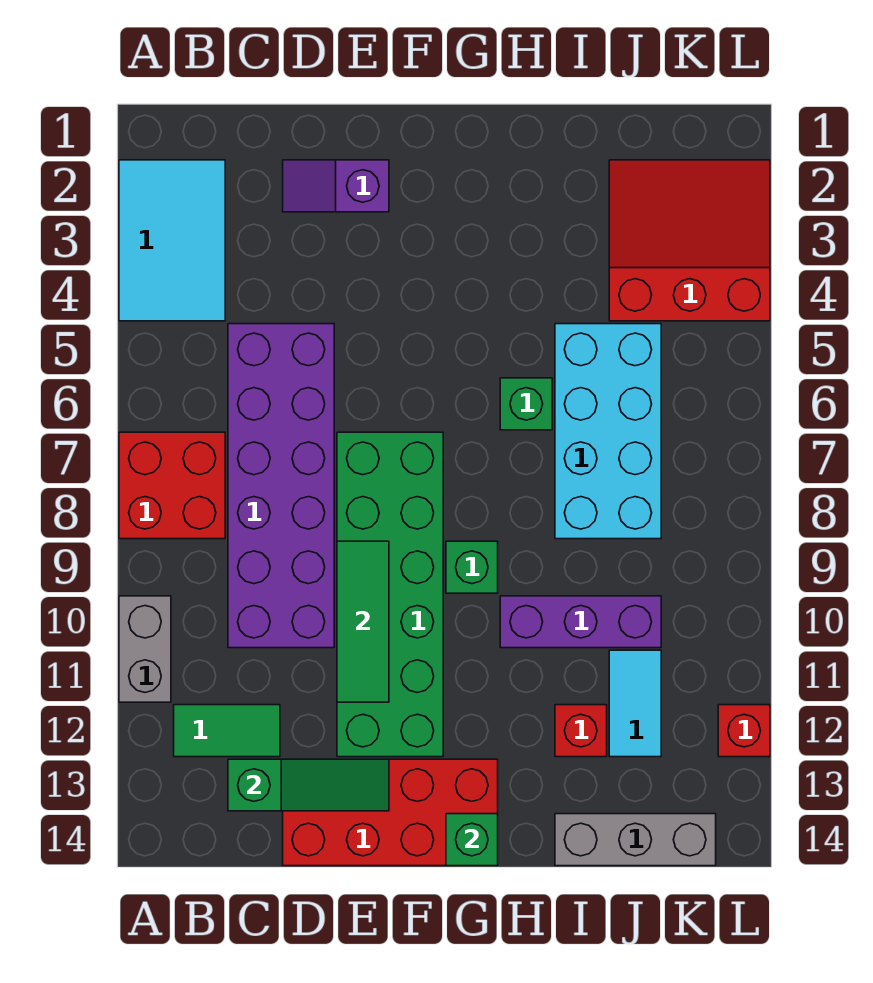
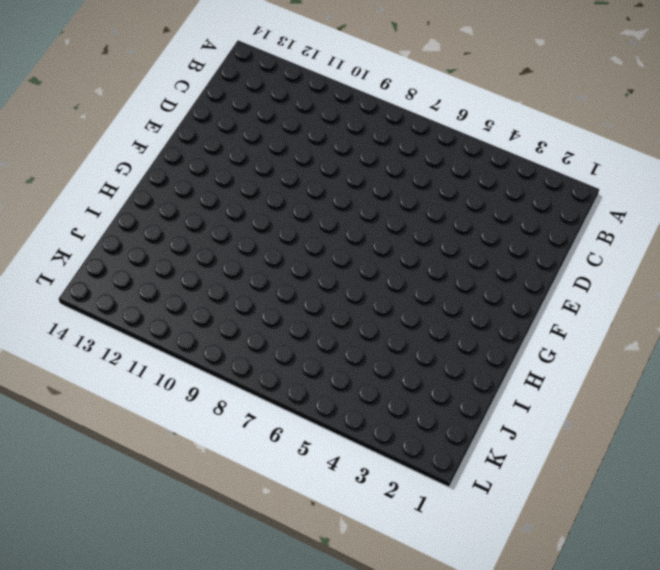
none -> cyan 2x3 tile [119,160,225,321]
none -> red 2x2 brick [119,432,225,539]
none -> grey 1x2 brick [119,596,171,702]

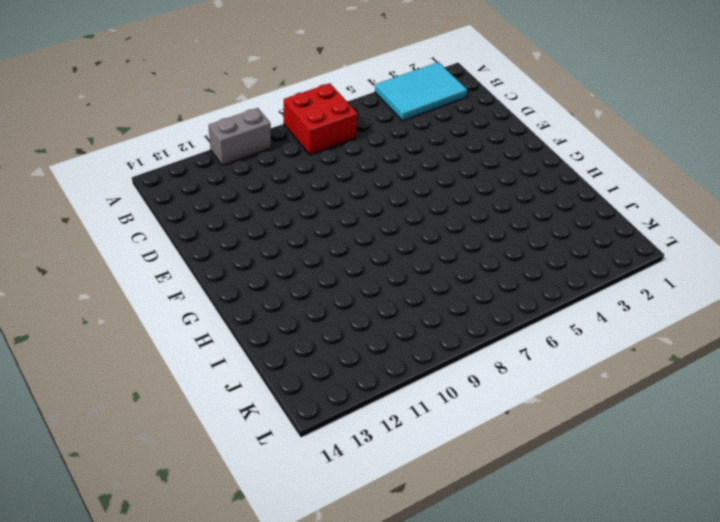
none -> green 1x2 tile [174,705,280,757]
none -> purple 2x6 brick [228,324,334,648]
none -> purple 1x2 slope [283,160,389,212]

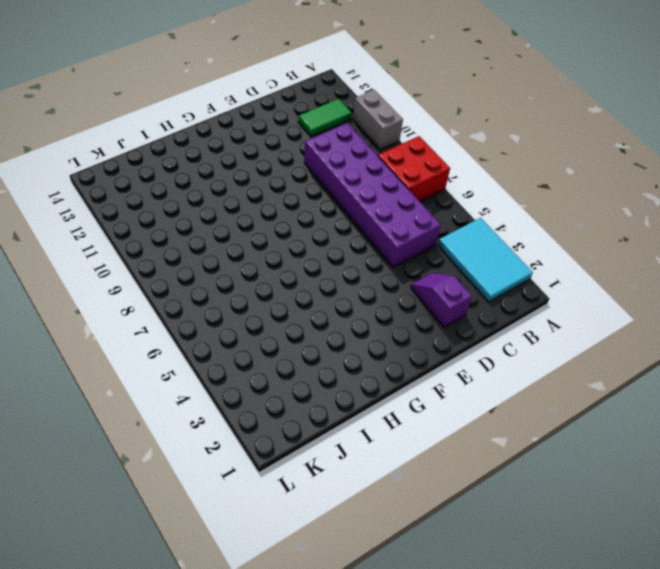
purple 1x2 slope [411,273,472,327] -> purple 1x2 slope turned to [283,160,389,212]
none -> red 2x4 brick [283,759,498,866]
none -> green 2x6 brick [337,432,443,757]
none -> green 1x1 brick [446,541,498,593]

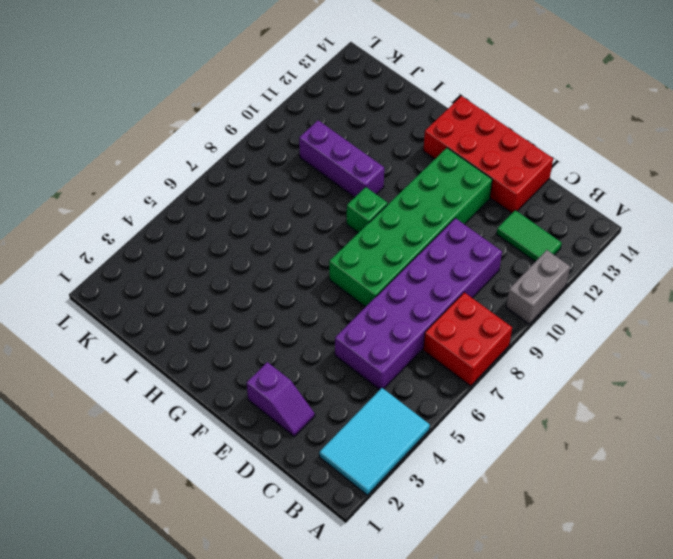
none -> green 1x1 brick [500,378,552,430]
none -> cyan 2x4 brick [555,324,661,539]
none -> red 1x1 brick [555,705,607,757]

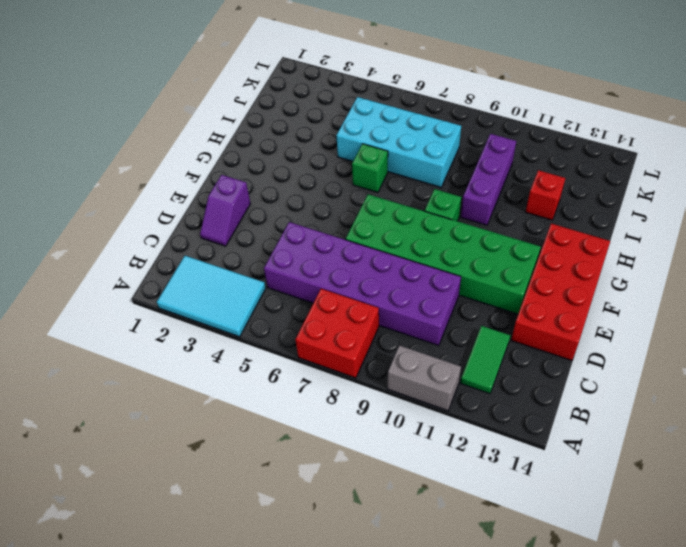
none -> grey 1x3 brick [555,814,716,866]
none -> red 3x3 slope [609,160,770,321]
none -> cyan 1x2 tile [609,650,661,757]

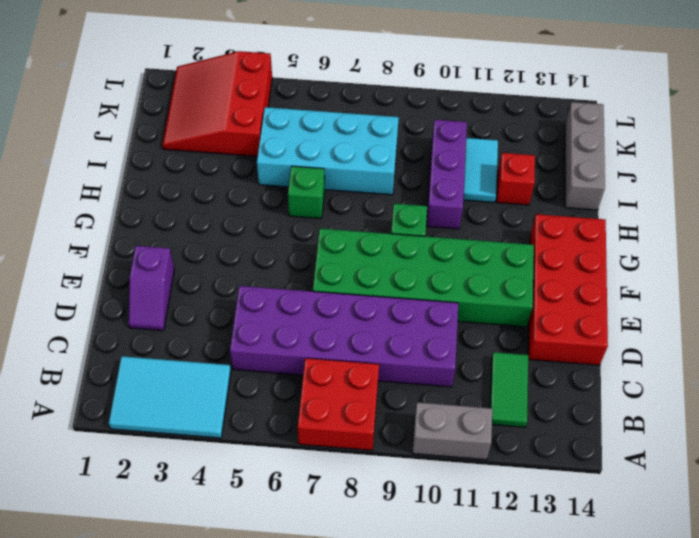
cyan 1x2 tile [463,138,498,202] -> cyan 1x2 tile turned to [609,650,661,757]
none -> red 1x1 brick [718,705,770,757]
none -> green 1x3 slope [228,759,389,811]
none -> green 1x3 tile [337,541,389,702]

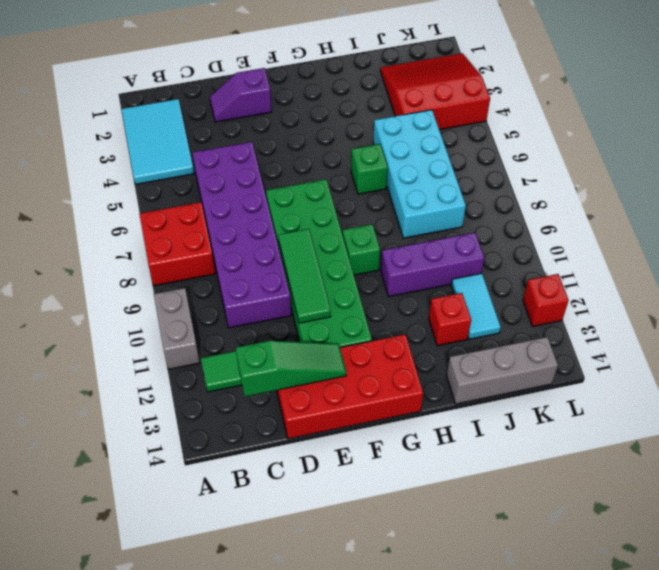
none -> green 1x1 brick [446,814,498,866]

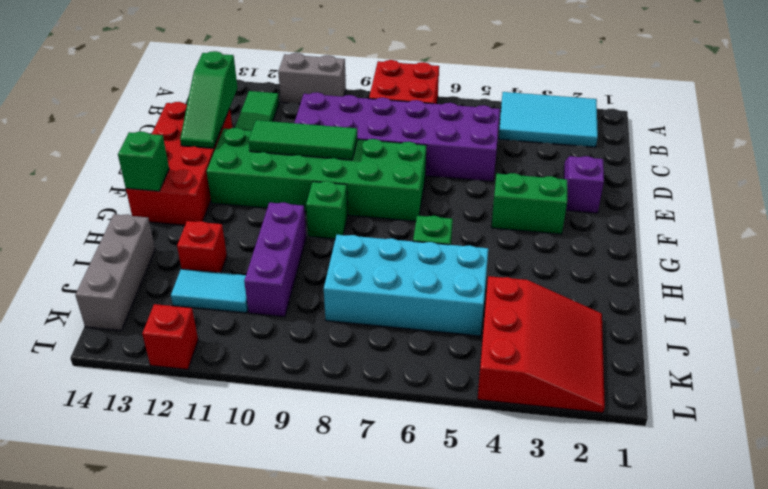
green 1x2 brick [491,173,567,234] -> none

